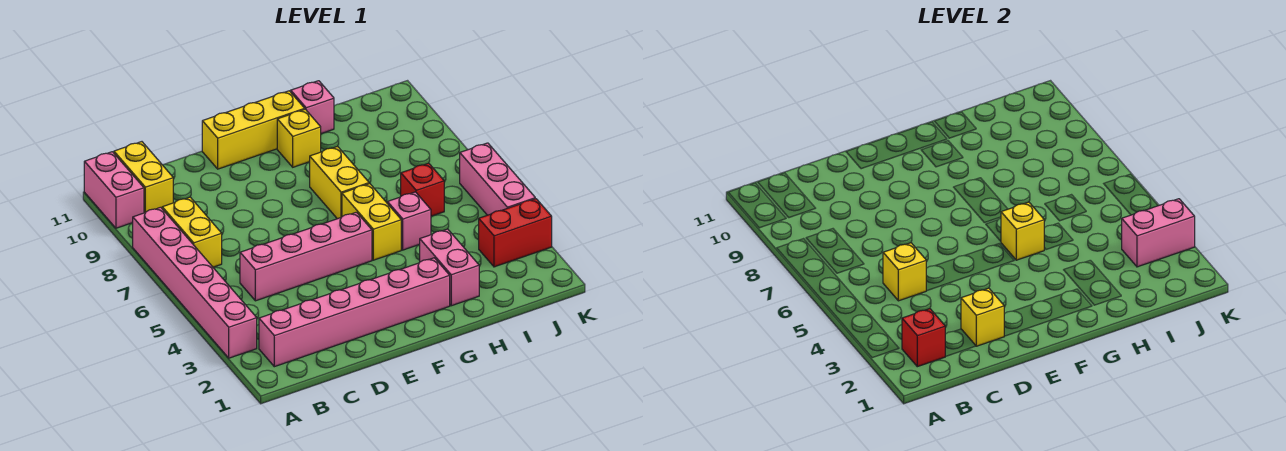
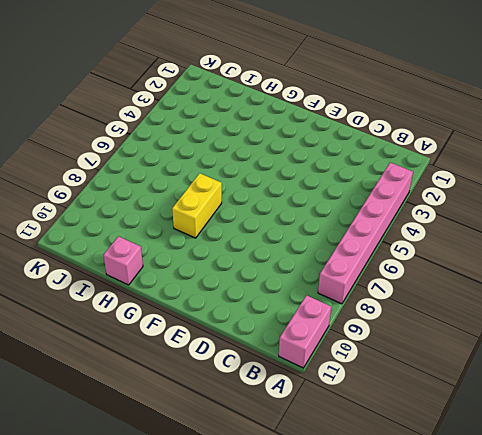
none -> pink 1x6 brick [259,258,450,367]
none -> yellow 1x2 brick [162,197,222,267]
none -> yellow 1x2 brick [114,142,173,213]

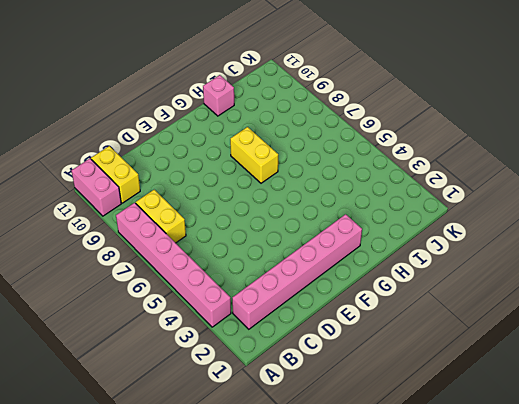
none -> pink 1x4 brick [240,212,372,301]
none -> yellow 1x3 brick [202,91,305,169]
none -> yellow 1x2 brick [342,184,401,260]

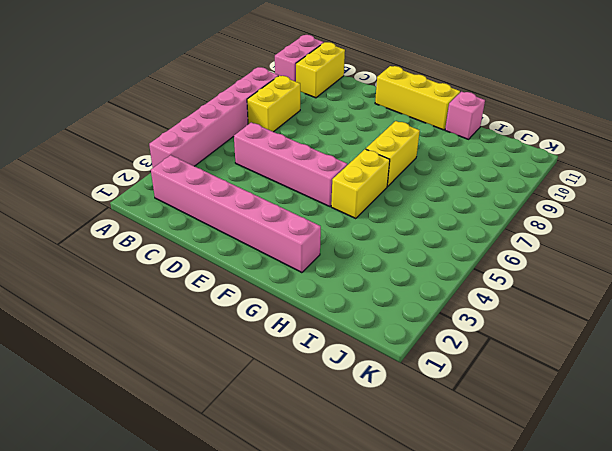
none -> yellow 1x1 brick [277,109,321,167]
none -> pink 1x2 brick [420,229,479,306]
none -> pink 1x1 brick [387,192,431,250]

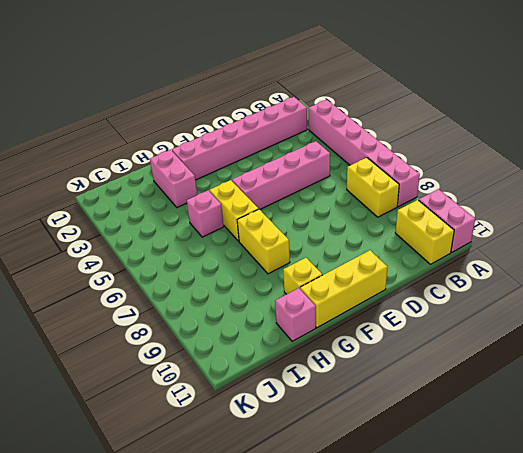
none -> red 1x1 brick [401,163,444,216]
none -> red 1x2 brick [479,199,552,267]
none -> pink 1x3 brick [460,143,535,215]

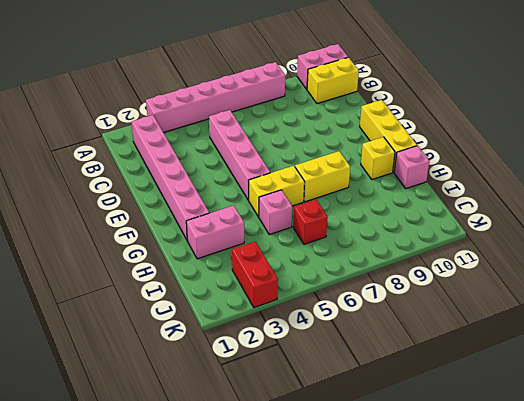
none -> yellow 1x2 brick [162,197,222,267]
none -> pink 1x3 brick [460,143,535,215]
none -> red 1x1 brick [902,309,946,367]

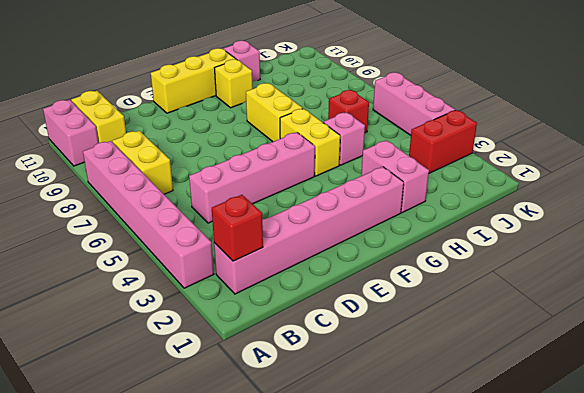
none -> yellow 1x1 brick [883,243,926,301]
none -> yellow 1x1 brick [961,288,1004,346]
none -> yellow 1x1 brick [1001,202,1044,260]

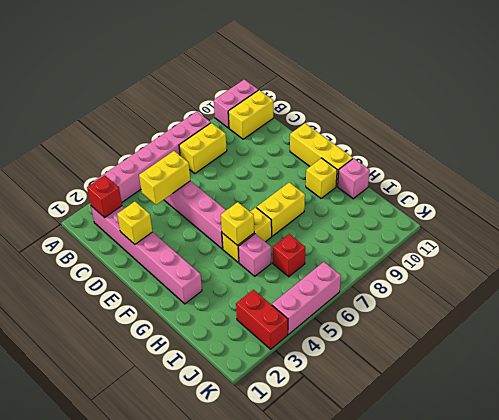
yellow 1x2 brick [139,151,190,205] -> yellow 1x1 brick [883,243,926,301]
none -> pink 1x2 brick [420,229,479,306]
none -> pink 1x2 brick [1122,199,1195,267]

